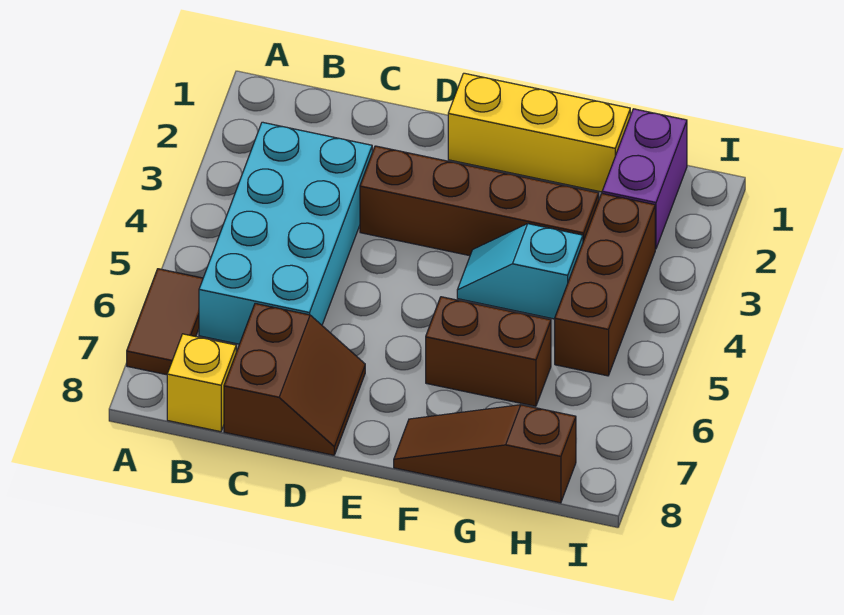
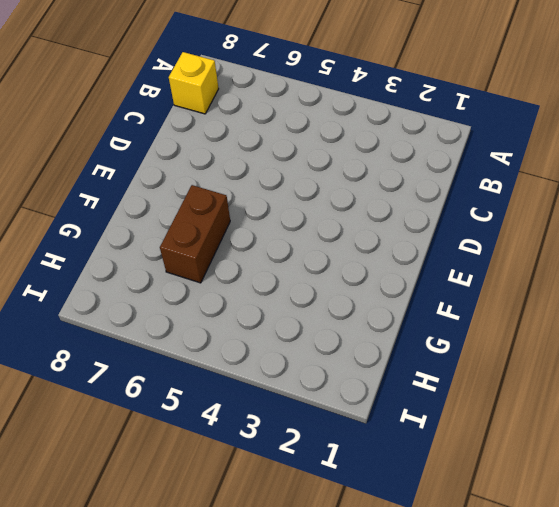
none -> brown 1x2 tile [127,269,203,375]
none -> cyan 2x4 brick [199,122,372,344]

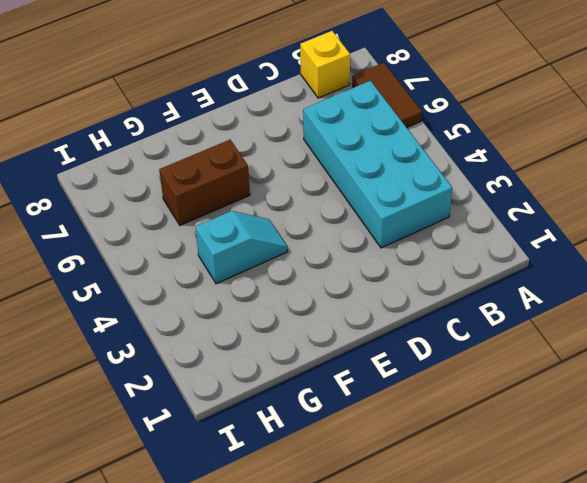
none -> brown 2x2 slope [224,303,365,455]
none -> brown 1x4 brick [360,146,599,256]

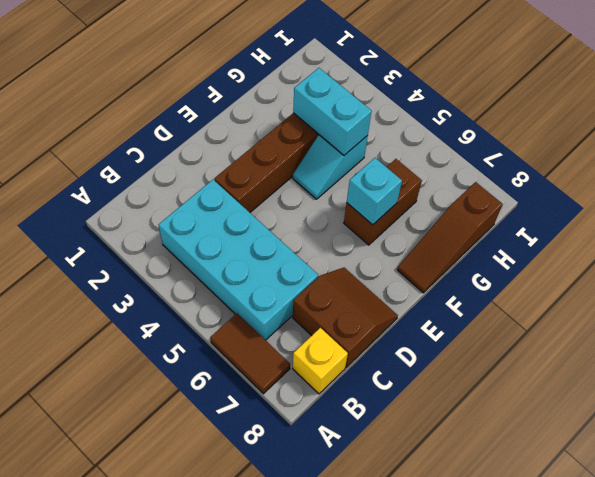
cyan 1x1 brick [347,158,402,225] -> none
cyan 1x2 brick [293,68,372,155] -> none
none -> yellow 1x3 brick [448,73,630,192]
none -> purple 1x2 brick [602,109,687,249]

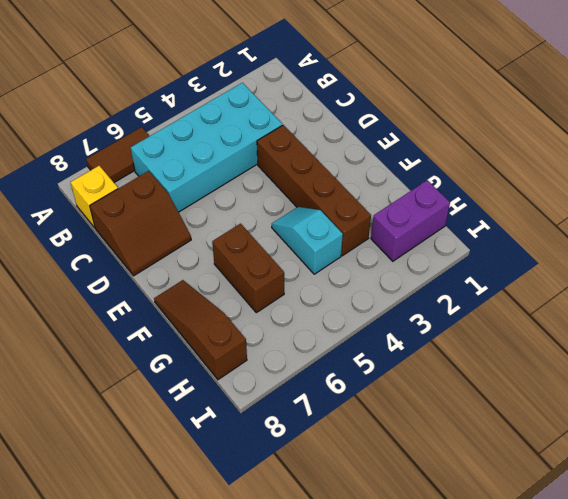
none -> yellow 1x3 brick [448,73,630,192]
none -> brown 1x3 brick [555,194,655,376]

